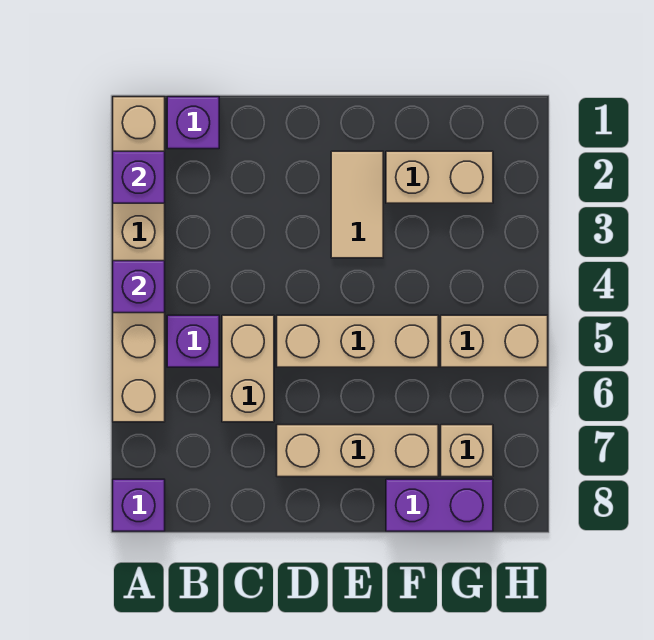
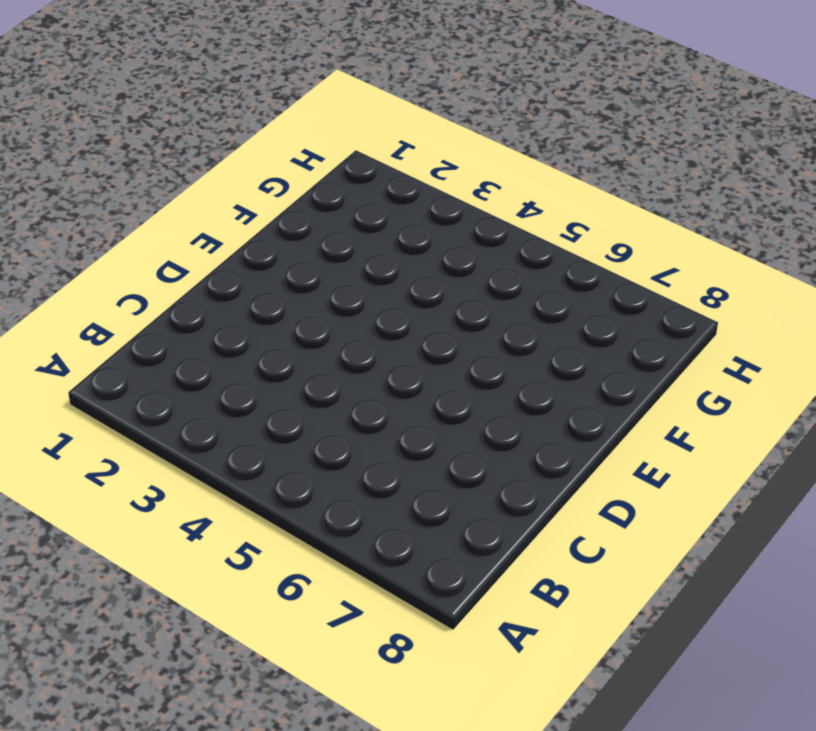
none -> tan 1x6 brick [113,97,165,422]
none -> purple 1x1 brick [113,479,165,531]
none -> purple 1x1 brick [167,97,219,149]

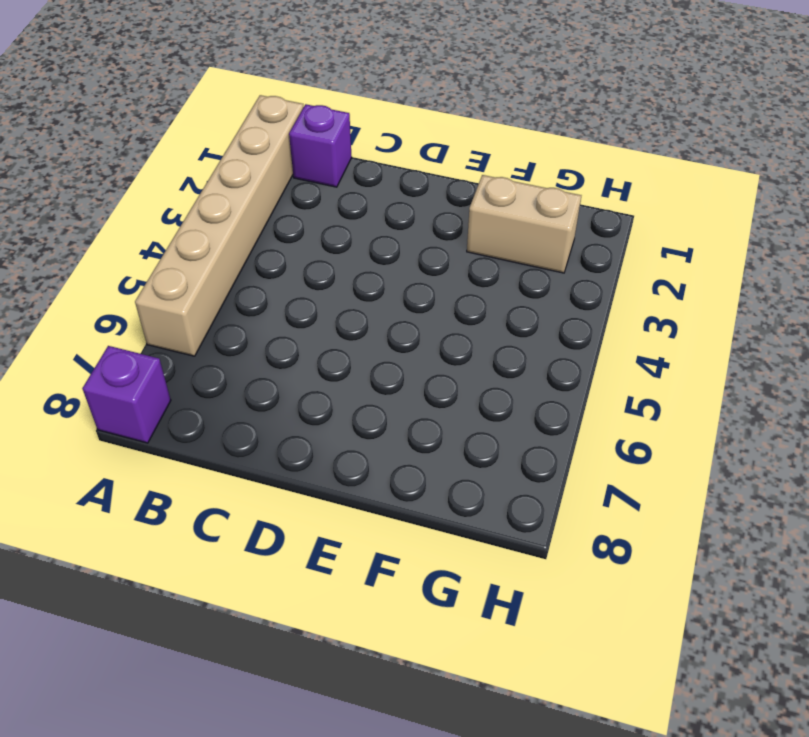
none -> purple 1x1 brick [167,315,219,367]
none -> tan 1x2 brick [222,315,274,422]
none -> tan 1x3 brick [277,315,438,367]

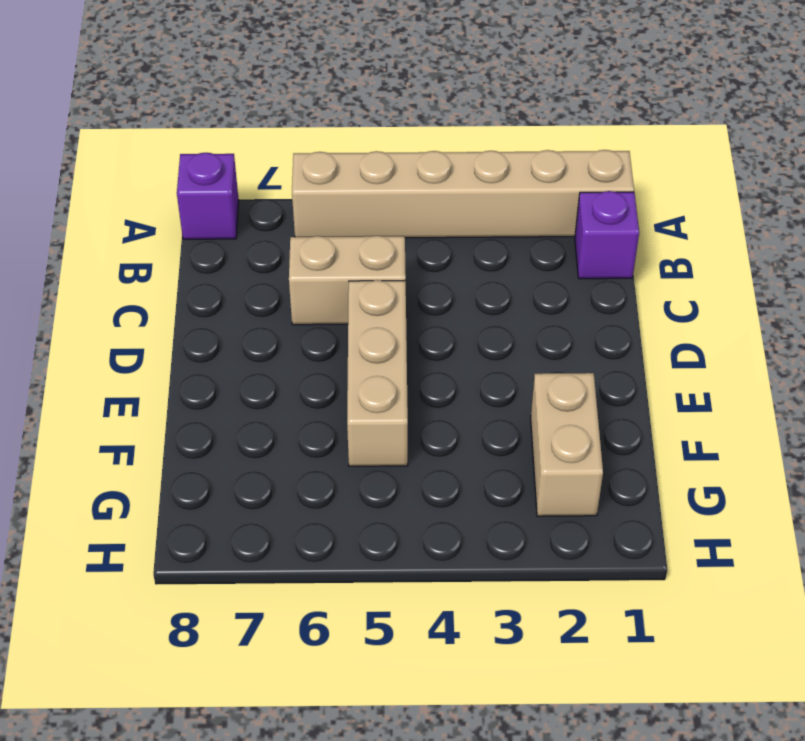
none -> purple 1x1 brick [167,315,219,367]
none -> tan 1x3 brick [277,425,438,477]
none -> tan 1x2 tile [331,151,383,258]

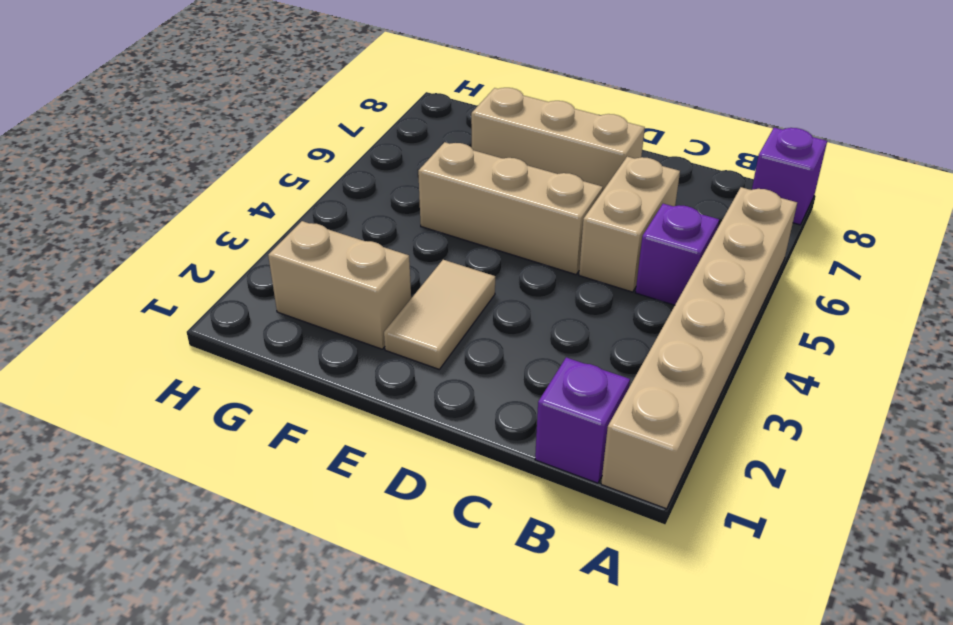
none -> purple 1x2 brick [386,479,493,531]
none -> tan 1x2 brick [441,315,548,367]
none -> tan 1x1 brick [441,425,493,477]

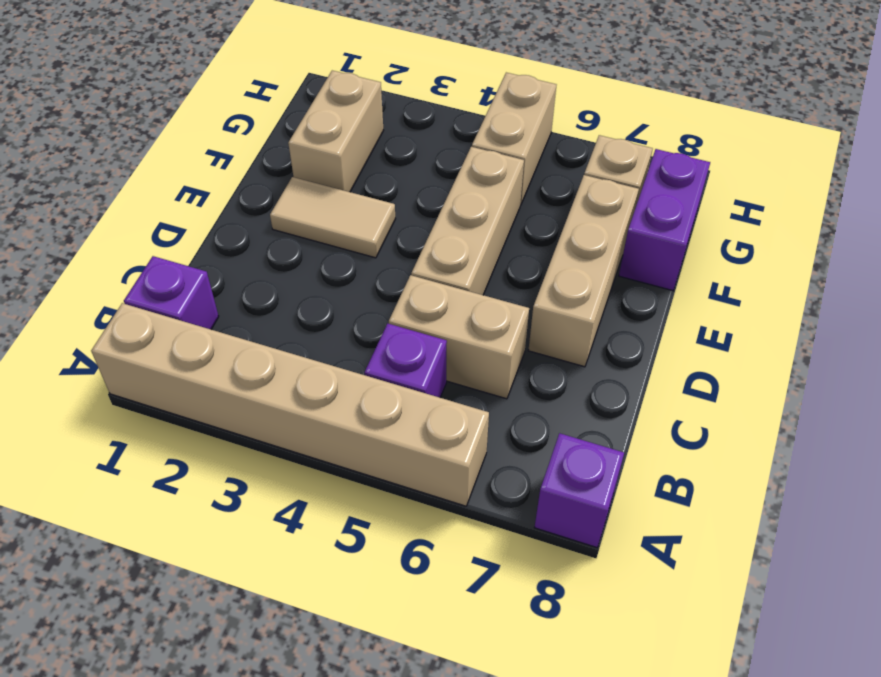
none -> purple 1x1 brick [113,151,165,203]
none -> purple 1x1 brick [113,261,165,313]

